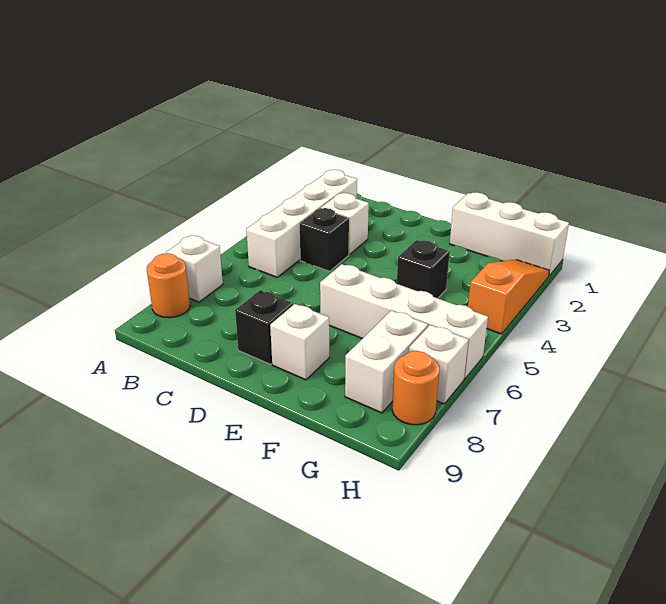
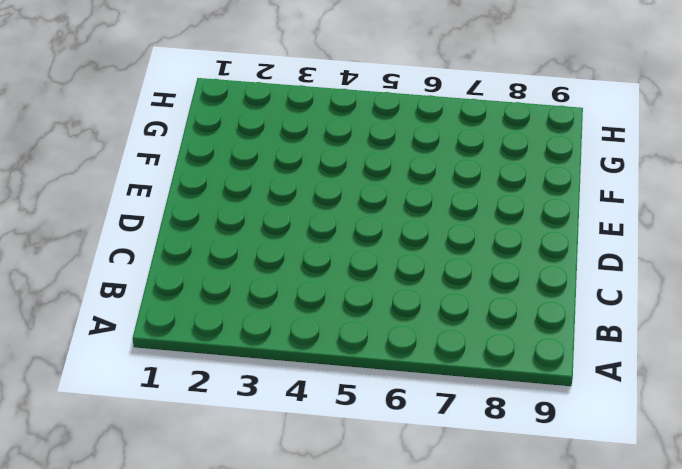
none -> white 1x1 brick [166,236,223,302]
none -> orange 1x1 round brick [147,253,190,318]
none -> white 1x4 brick [246,170,357,277]

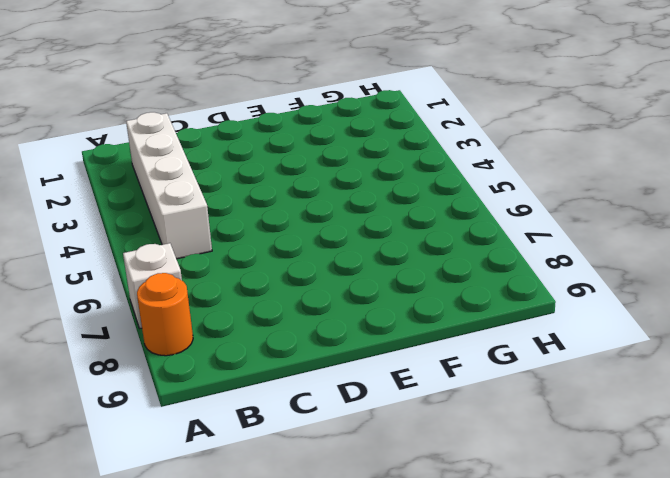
none -> white 1x1 brick [321,193,369,255]
none -> black 1x1 brick [300,208,349,271]
none -> black 1x1 brick [235,290,293,364]

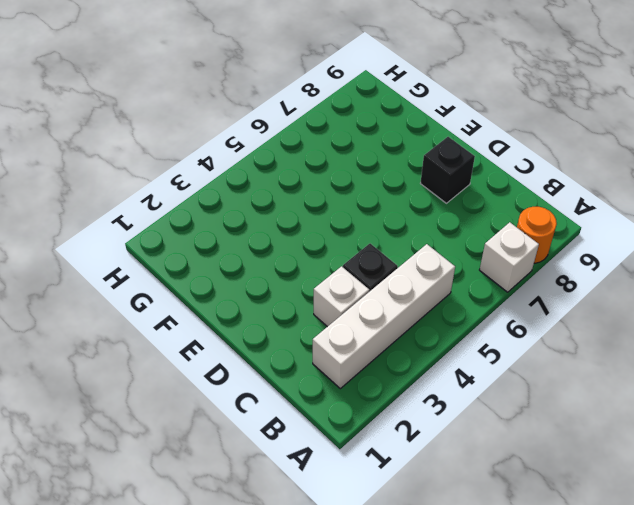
none -> white 1x4 brick [320,264,488,379]
none -> white 1x1 brick [270,304,329,380]
none -> white 1x3 brick [450,192,569,276]

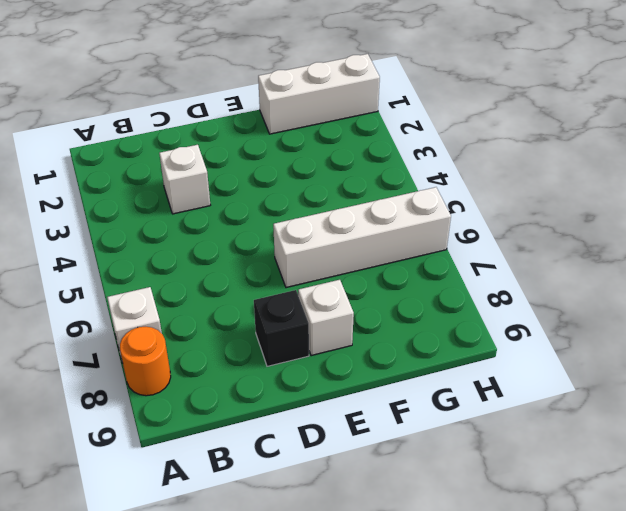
none -> white 1x4 brick [246,170,357,277]
none -> black 1x1 brick [300,208,349,271]
none -> black 1x1 brick [397,240,450,298]

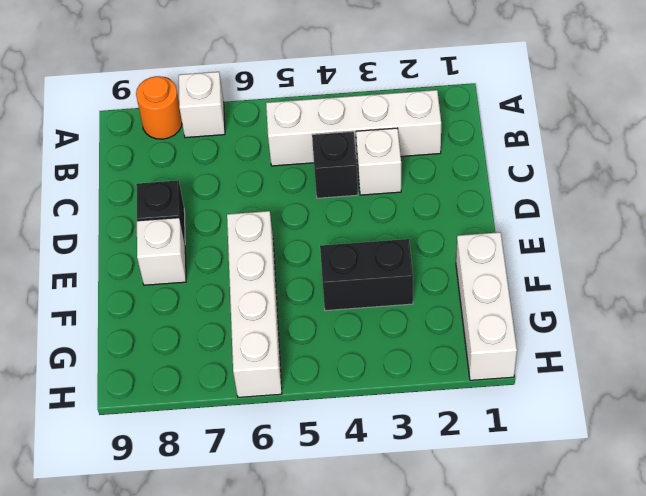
black 1x2 brick [320,239,413,311] -> black 1x1 brick [397,240,450,298]
none -> white 1x2 brick [345,310,428,413]
none -> orange 1x3 slope [468,260,549,334]
none -> white 1x1 brick [409,325,468,404]

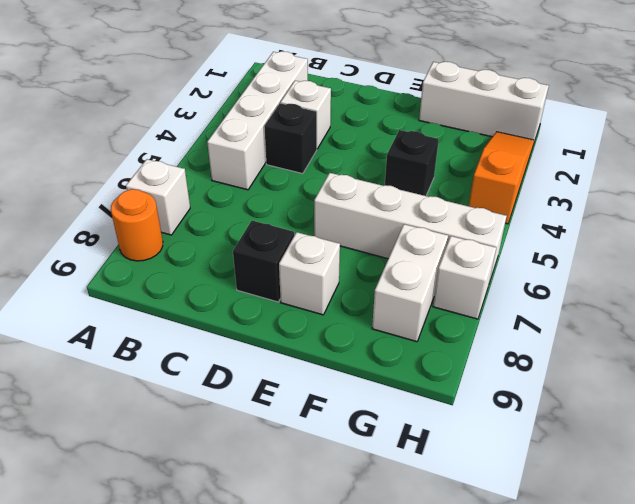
none -> orange 1x1 round brick [392,351,439,425]

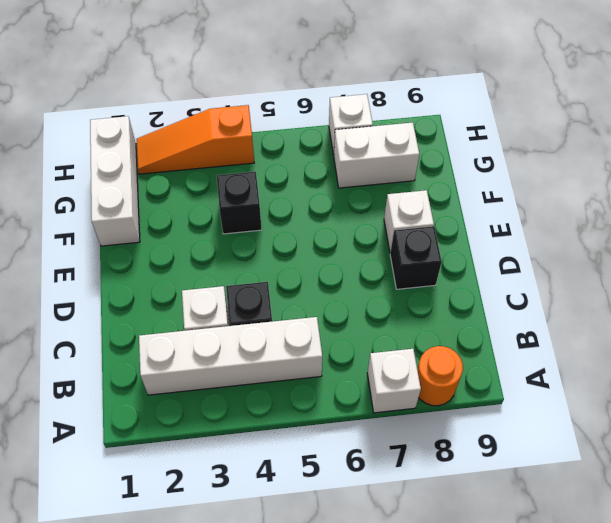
none -> white 1x4 brick [320,264,488,379]
none -> orange 1x1 round brick [392,351,439,425]

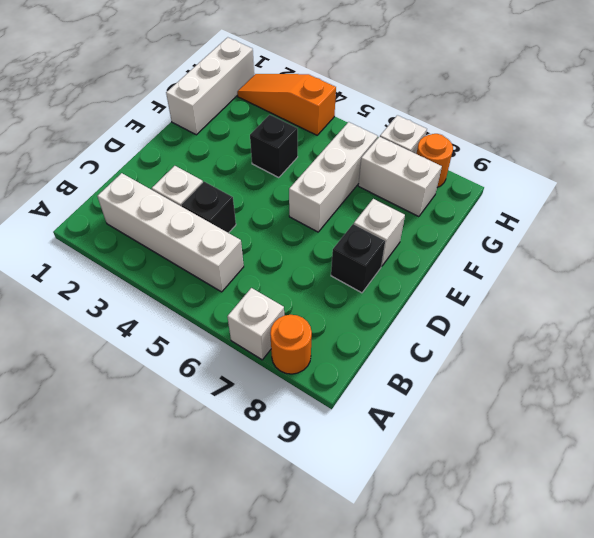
white 1x3 brick [289,122,378,232] -> white 1x4 brick [320,264,488,379]

